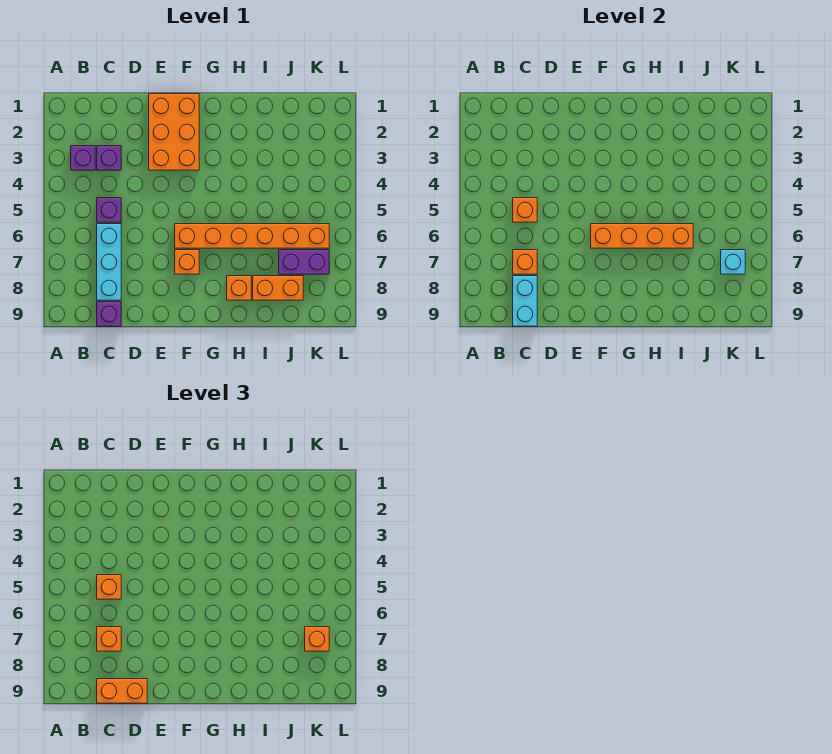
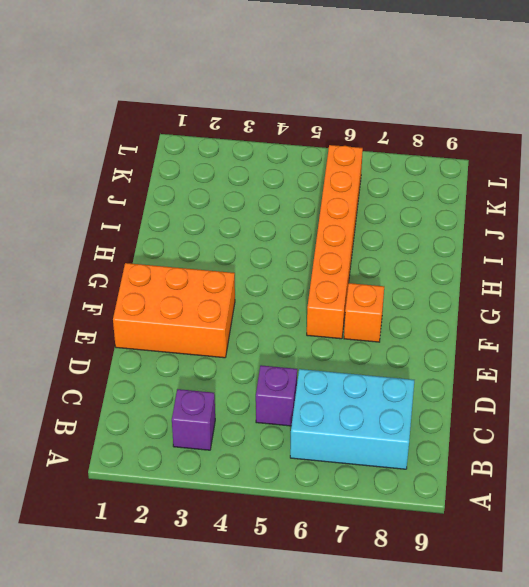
cyan 2x3 brick [290,369,414,469] -> cyan 1x3 brick [97,224,121,300]
none -> purple 1x1 brick [97,146,121,170]
none -> purple 1x1 brick [97,302,121,326]
none -> orange 1x1 brick [227,276,251,300]

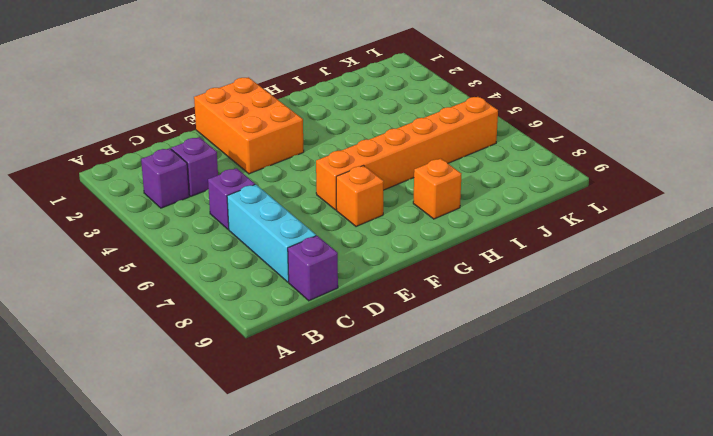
none -> orange 1x2 brick [253,276,303,300]
none -> purple 1x2 brick [279,250,329,274]
none -> orange 1x1 brick [513,198,537,222]

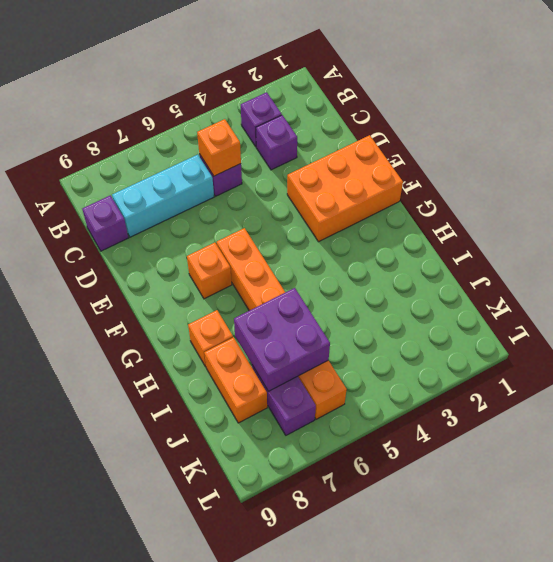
purple 2x2 brick [234,288,330,392] -> orange 1x4 brick [591,224,693,248]
none -> orange 1x1 brick [513,250,537,274]
none -> cyan 1x2 brick [513,276,537,326]
none -> cyan 1x1 brick [721,250,745,274]

